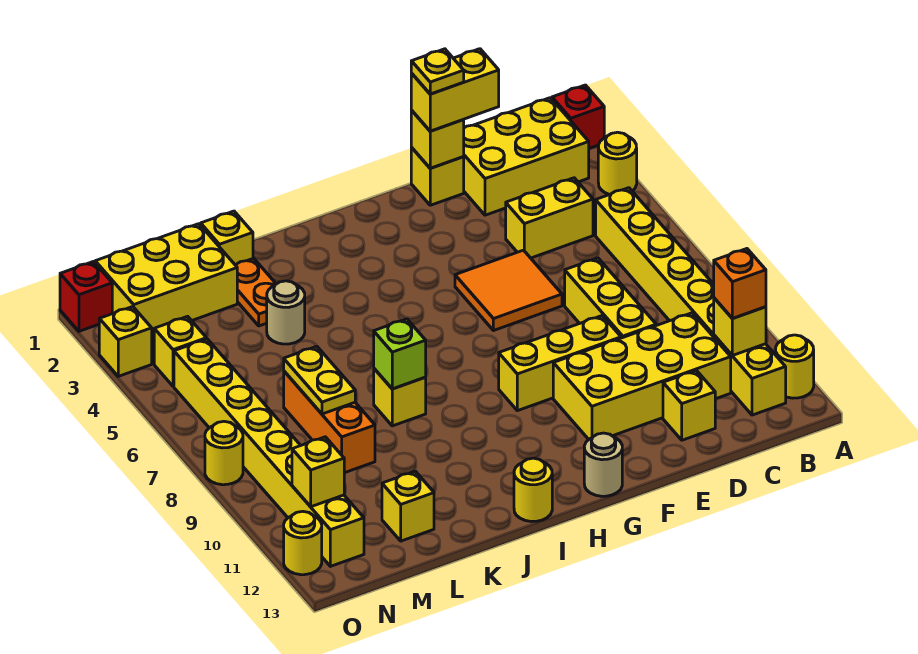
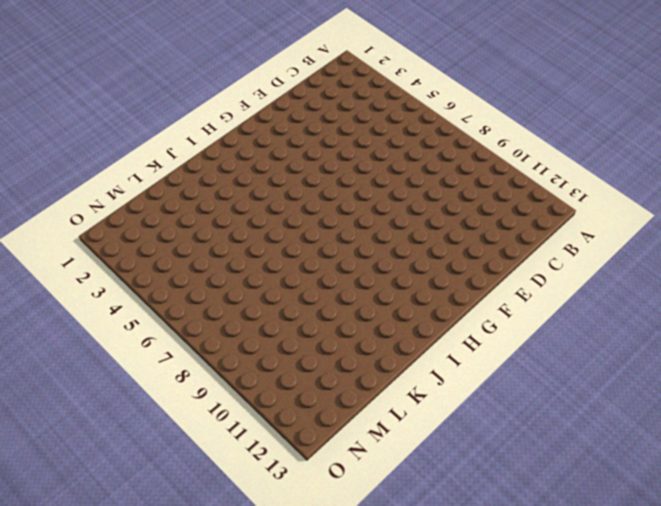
none -> red 1x1 brick [552,85,604,148]
none -> yellow 1x1 round brick [598,132,637,195]
none -> yellow 1x1 round brick [776,335,814,398]
none -> yellow 2x3 brick [464,98,589,215]

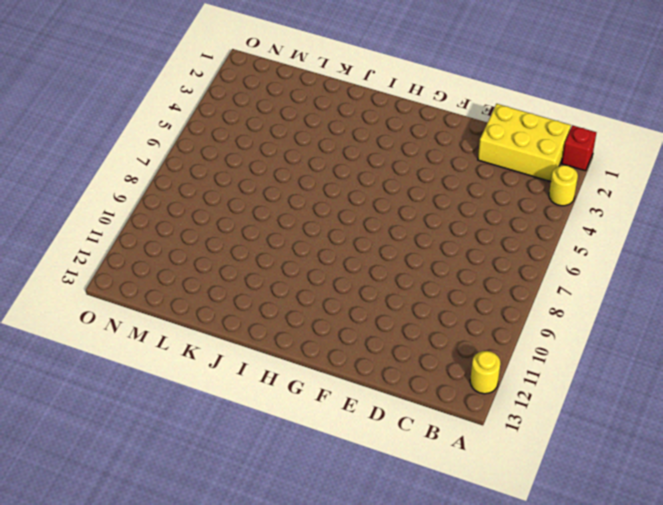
none -> yellow 1x8 brick [596,188,786,415]
none -> yellow 1x2 brick [506,178,593,258]
none -> yellow 2x4 brick [553,313,731,439]
none -> yellow 1x3 brick [565,258,656,338]

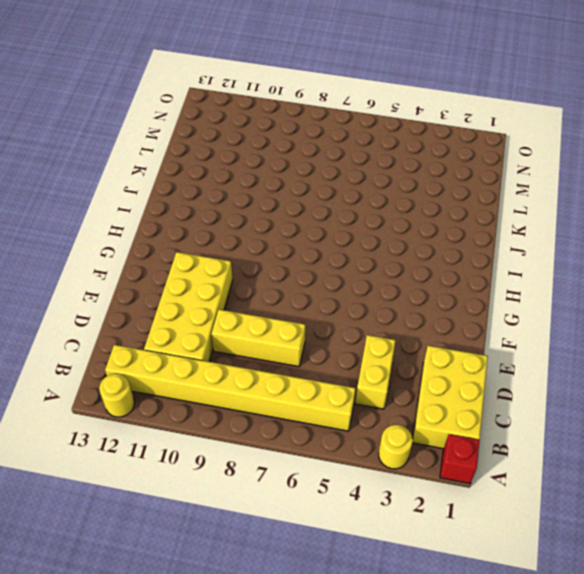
none -> yellow 1x1 brick [663,370,715,440]
none -> yellow 1x1 brick [411,148,464,205]
none -> orange 2x2 tile [455,250,562,331]
none -> yellow 1x3 brick [499,316,621,411]

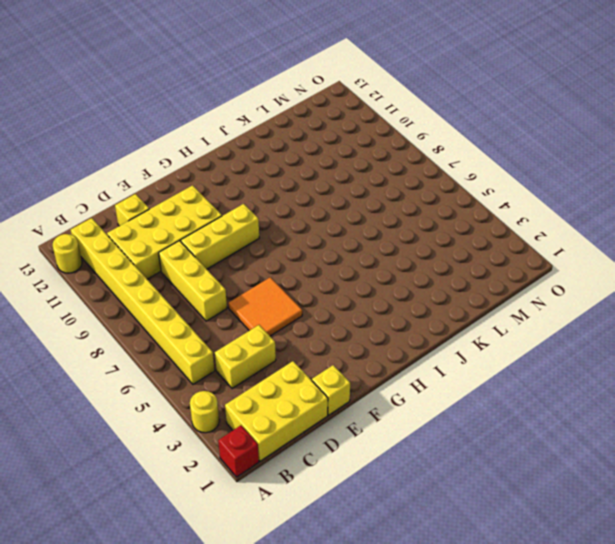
none -> tan 1x1 round brick [584,433,622,496]
none -> yellow 1x1 round brick [514,458,552,521]
none -> yellow 1x1 brick [374,369,426,426]
none -> yellow 1x1 brick [201,211,253,265]

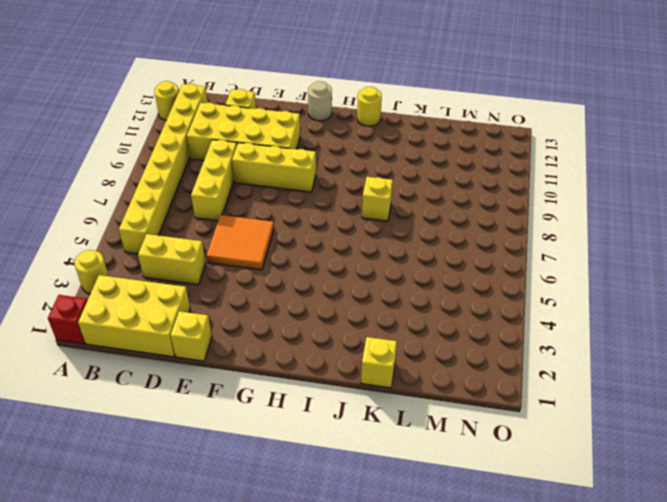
none -> orange 1x2 plate [236,258,276,326]
none -> tan 1x1 round brick [267,281,305,344]
none -> yellow 2x3 brick [95,224,237,335]
none -> orange 1x3 brick [284,371,375,473]

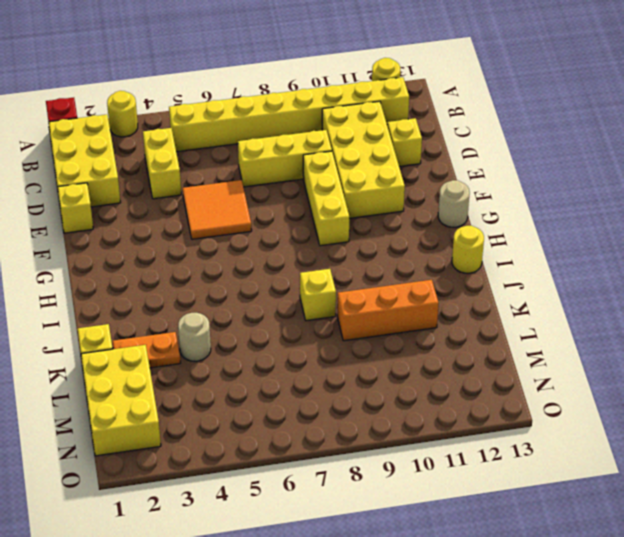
orange 1x3 brick [337,280,439,341] -> orange 1x3 brick moved to [284,371,375,473]
none -> yellow 1x1 brick [382,471,434,541]
none -> yellow 1x1 brick [154,316,206,386]
none -> yellow 1x8 brick [174,339,364,566]
none -> red 1x1 brick [60,262,112,331]

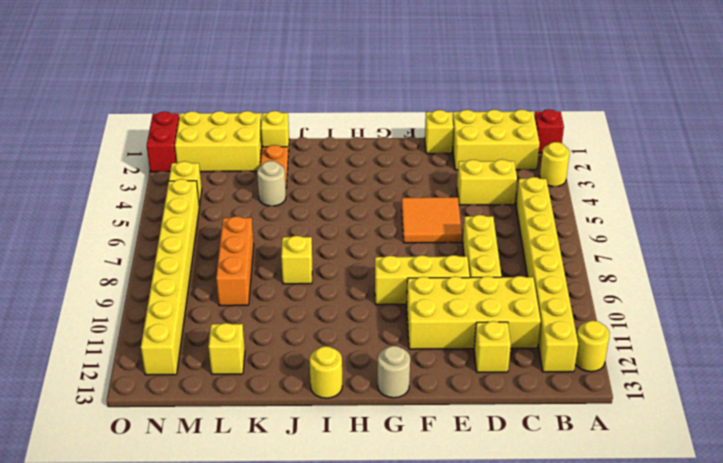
red 1x2 brick [147,111,179,172] -> red 1x1 brick [60,262,112,331]
none -> yellow 1x1 brick [99,307,152,376]
none -> yellow 1x1 round brick [205,421,243,485]
none -> yellow 1x1 round brick [284,511,322,575]
none -> yellow 1x1 brick [714,298,766,356]

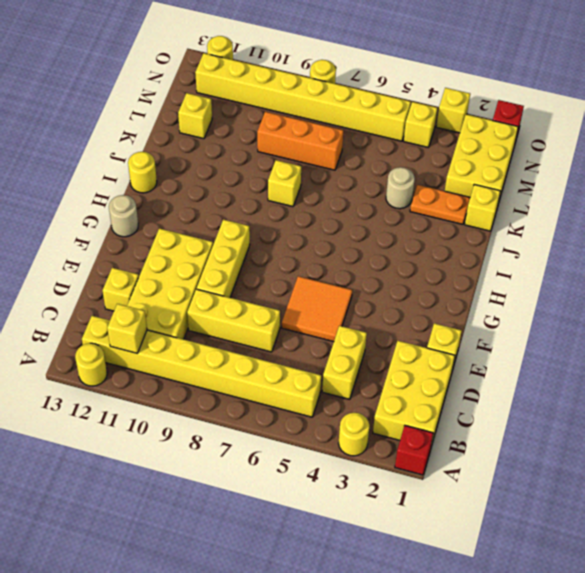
none -> yellow 1x1 brick [411,111,464,168]
none -> lime 1x1 brick [374,319,426,389]
none -> yellow 1x2 plate [284,346,355,414]
none -> yellow 1x1 brick [292,437,344,507]

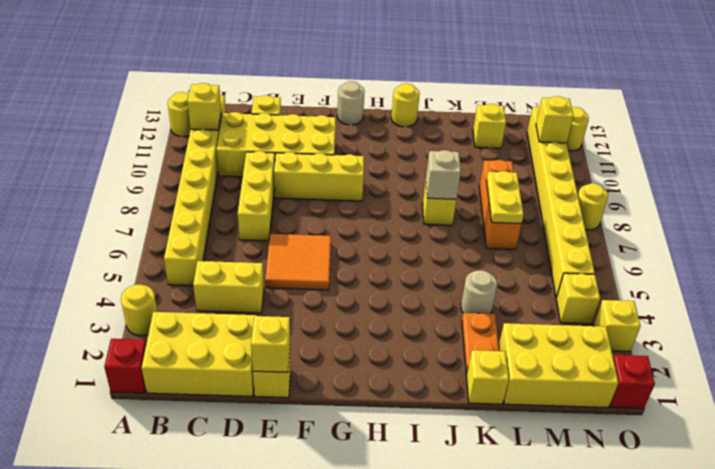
tan 1x1 brick [426,150,461,199] -> lime 1x1 brick [374,319,426,389]
none -> orange 1x1 brick [714,249,766,319]
none -> yellow 1x2 brick [411,49,499,131]
none -> yellow 1x1 plate [411,49,464,94]

